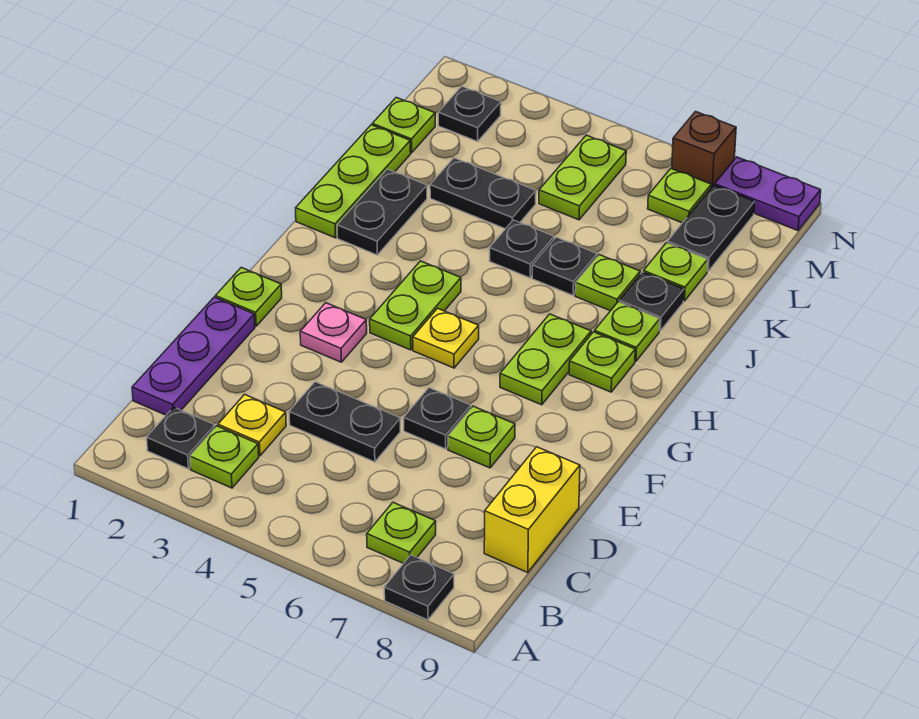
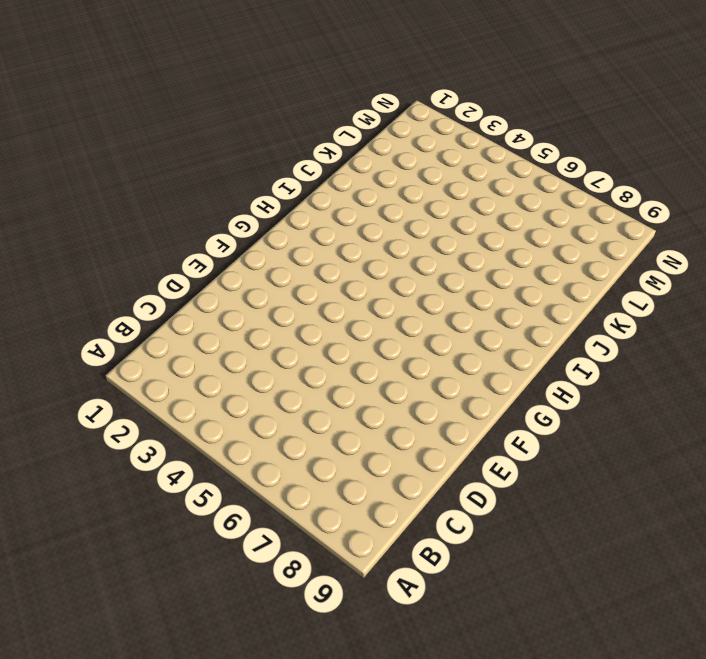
none -> black 1x1 plate [384,555,454,620]
none -> black 1x1 plate [147,407,215,469]
none -> lime 1x1 plate [190,426,259,488]
none -> lime 1x1 plate [367,502,436,564]

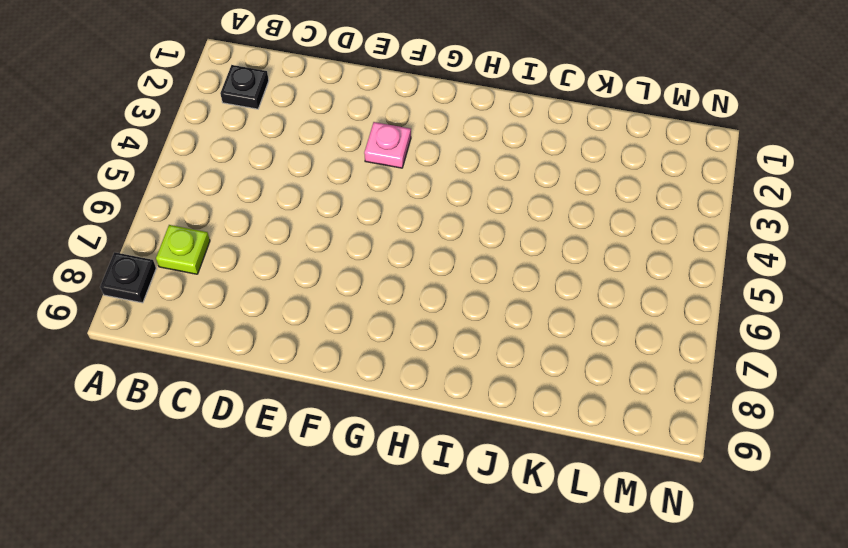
none -> lime 1x1 plate [190,426,259,488]
none -> purple 1x3 plate [132,297,255,415]
none -> yellow 1x1 plate [218,394,286,456]
none -> yellow 1x2 brick [484,447,580,572]

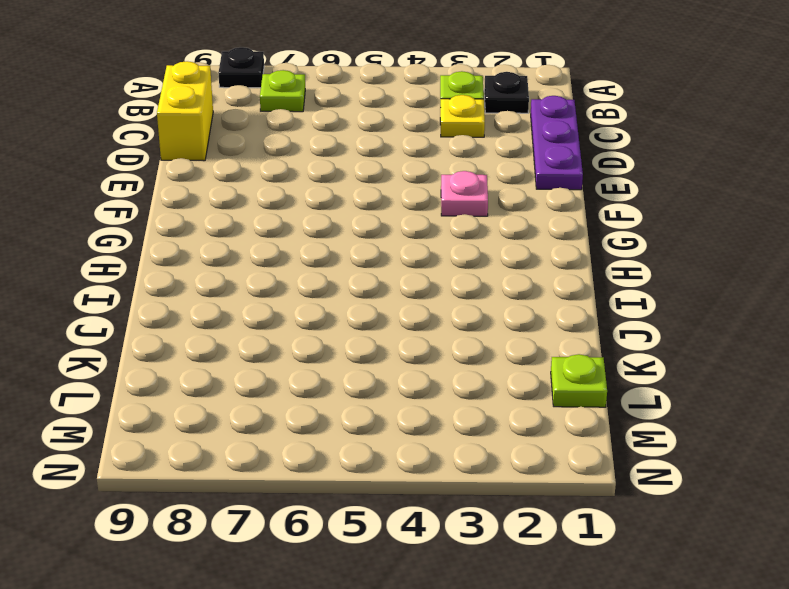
none -> black 1x2 plate [289,382,400,462]
none -> black 1x1 plate [404,388,471,449]
none -> lime 1x1 plate [448,406,515,468]
none -> lime 1x1 plate [216,267,282,326]

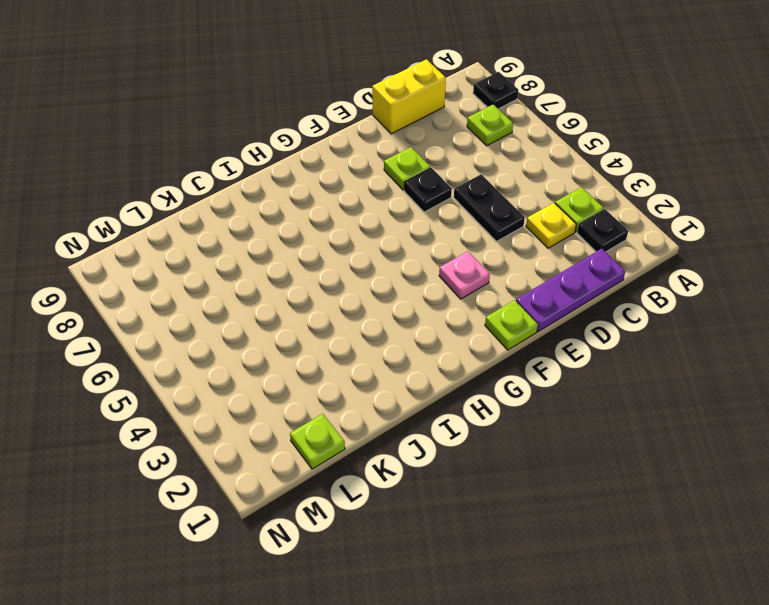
none -> lime 1x2 plate [370,261,461,350]
none -> yellow 1x1 plate [413,308,479,368]
none -> lime 1x2 plate [500,314,591,405]
none -> lime 1x1 plate [569,332,635,392]

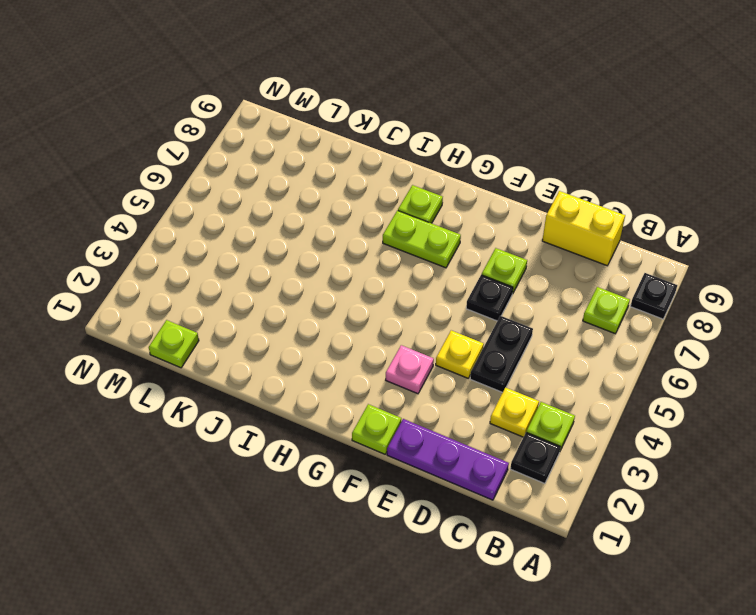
yellow 1x1 plate [436,330,484,378] -> yellow 1x1 plate moved to [413,308,479,368]
none -> lime 1x2 plate [370,261,461,350]
none -> lime 1x3 plate [296,125,411,238]
none -> black 1x2 plate [337,169,427,255]
none -> lime 1x1 plate [595,302,660,361]

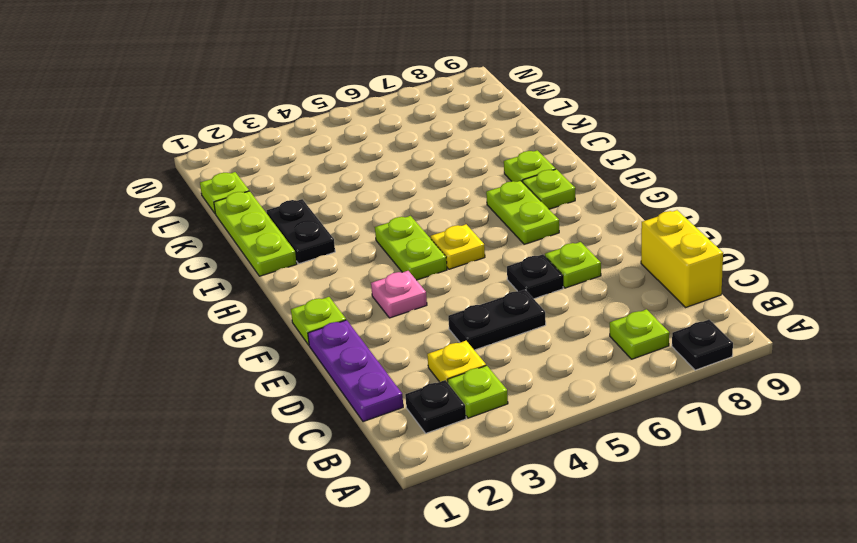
none -> black 1x1 plate [490,220,554,278]
none -> black 1x1 plate [532,237,597,295]
none -> lime 1x1 plate [575,255,640,311]
none -> black 1x1 plate [619,272,684,331]

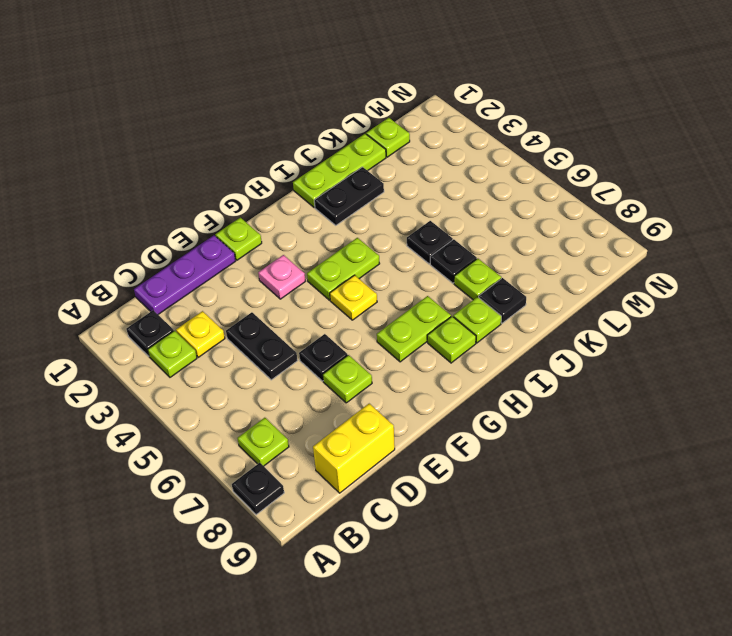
none -> black 1x2 plate [430,158,536,229]
none -> lime 1x1 plate [644,243,708,301]
none -> lime 1x2 plate [539,135,626,220]
none -> black 1x2 plate [668,185,755,271]

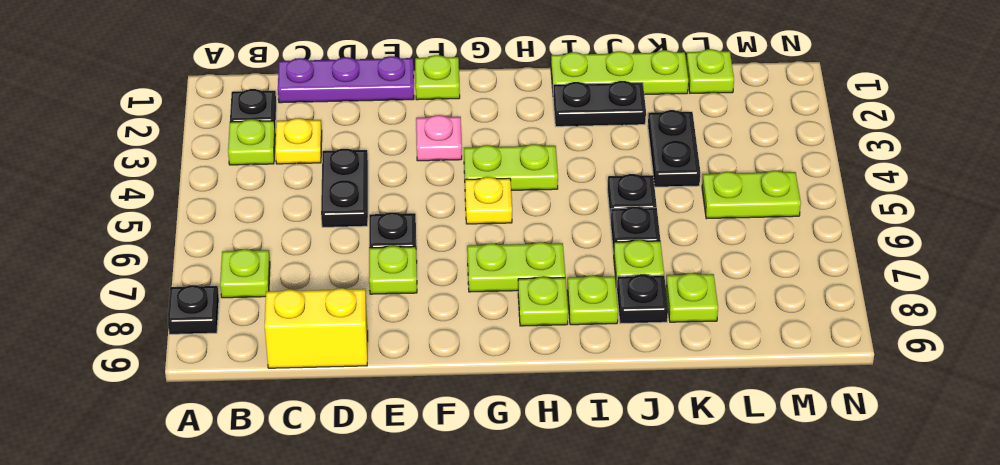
none -> black 1x2 plate [668,185,755,271]
none -> black 1x1 plate [438,87,501,142]
none -> lime 1x1 plate [648,168,711,223]
none -> brown 1x1 brick [672,112,736,188]

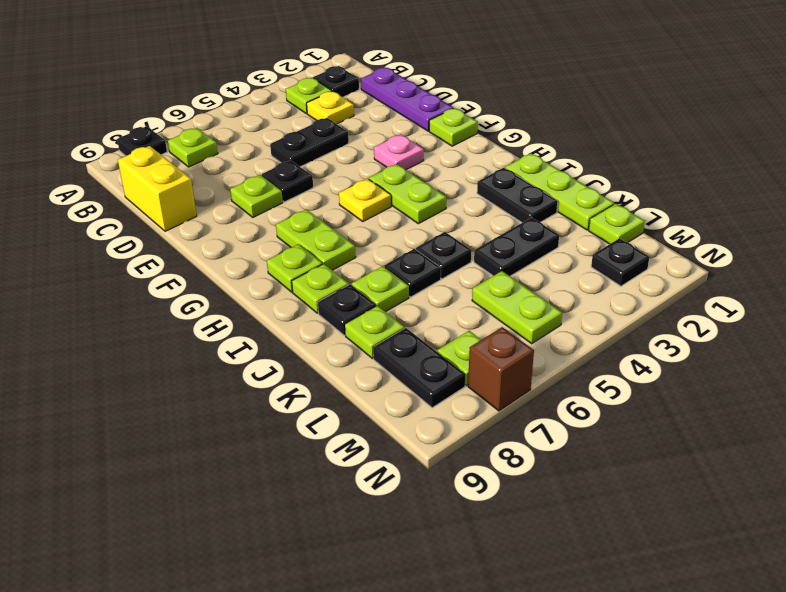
none -> purple 1x2 plate [715,157,821,231]

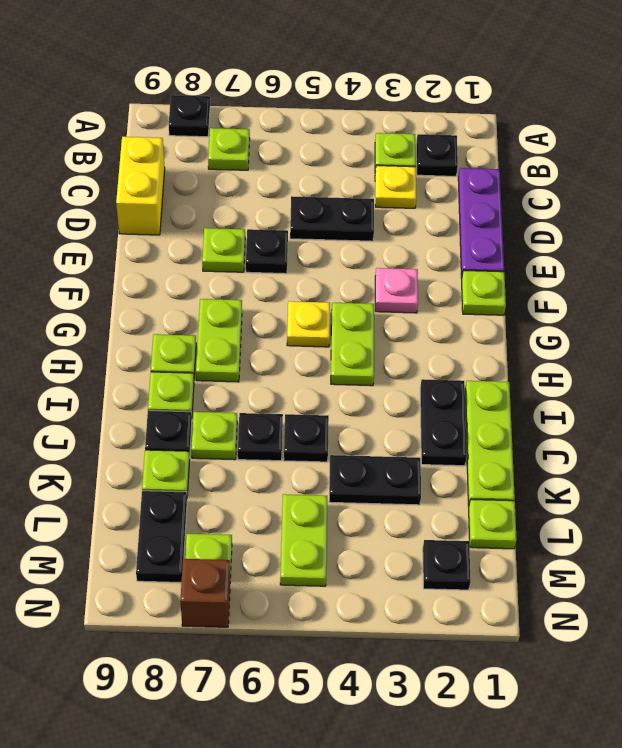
none -> purple 1x2 plate [715,157,821,231]

